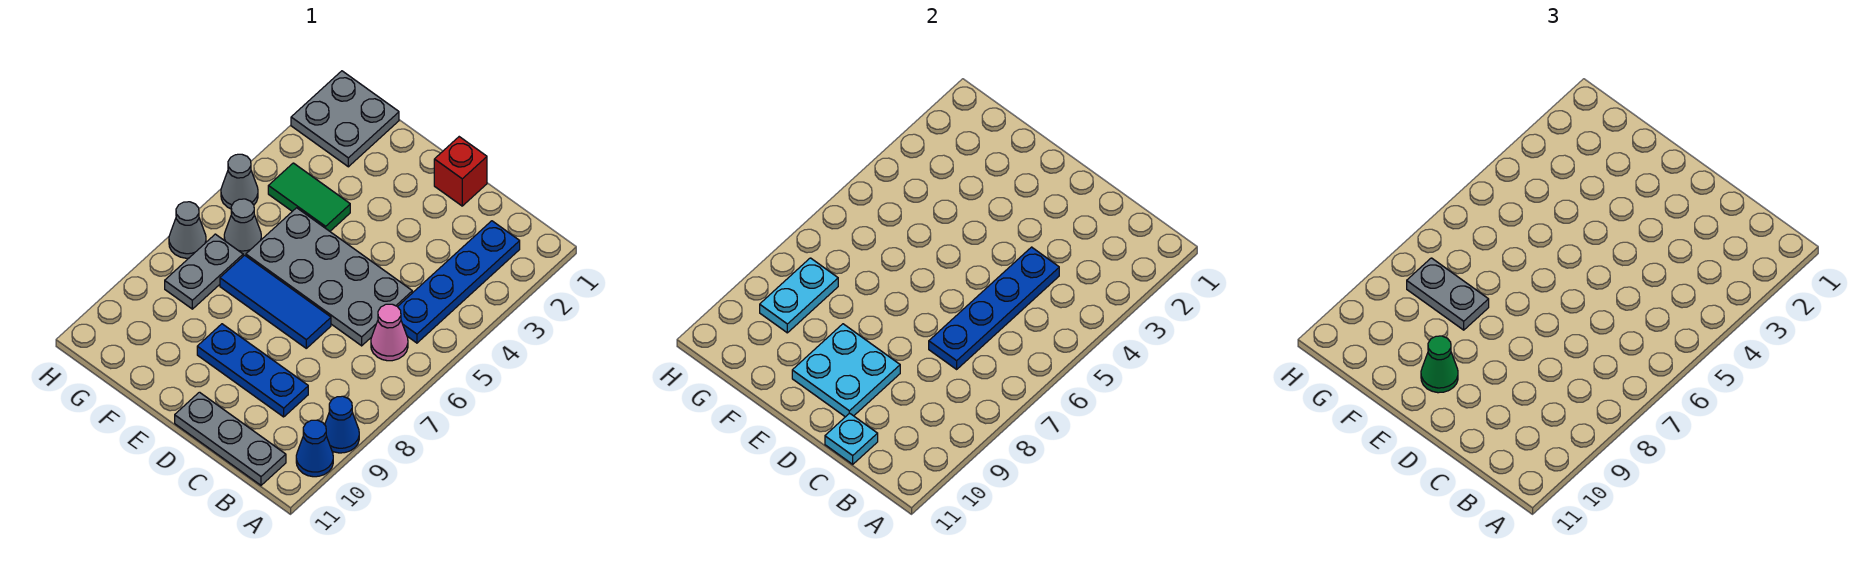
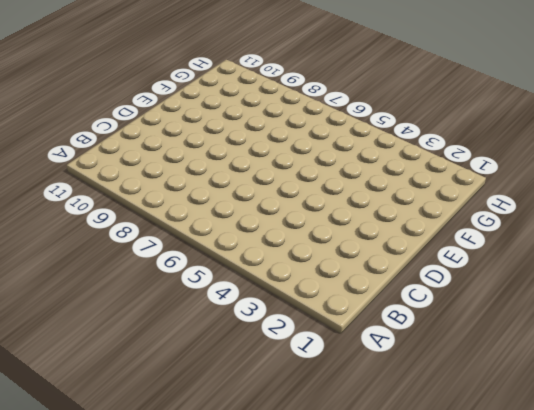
none -> blue 1x1 cone [325,396,359,453]
none -> blue 1x1 cone [296,420,333,477]
none -> blue 1x4 plate [398,221,520,343]

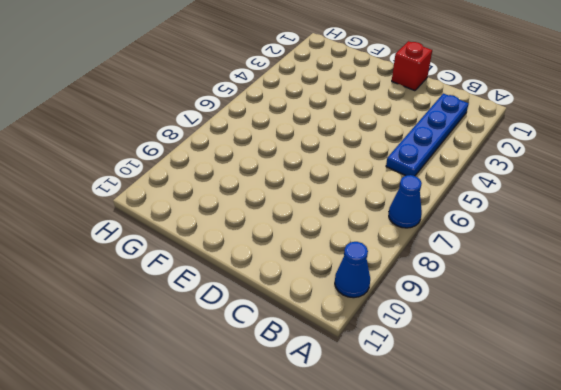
blue 1x1 cone [389,175,422,228] -> blue 1x1 cone moved to [325,396,359,453]
none -> pink 1x1 cone [371,304,408,361]
none -> grey 1x3 plate [175,392,286,485]
none -> grey 2x4 plate [246,208,412,346]

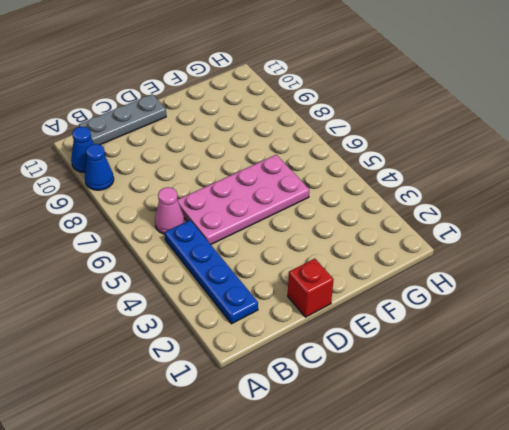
pink 2x4 plate [178,155,309,244] -> grey 2x4 plate [246,208,412,346]
none -> blue 1x3 plate [197,324,308,417]
none -> blue 1x3 tile [220,255,331,348]
none -> green 1x2 tile [268,163,350,231]

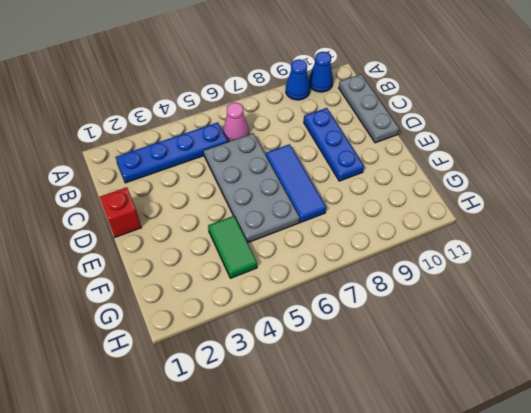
none -> grey 2x2 plate [291,71,399,167]
none -> grey 1x1 cone [224,199,261,255]
none -> grey 1x2 plate [165,234,243,309]

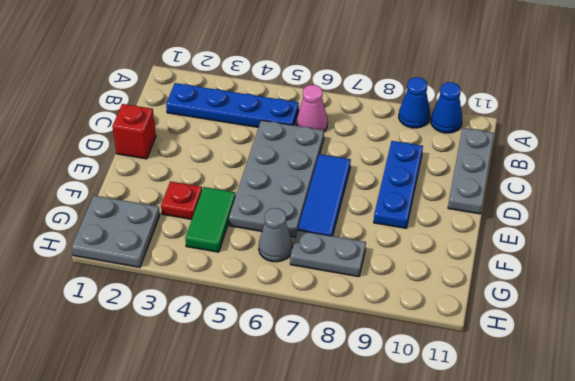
red 1x1 plate [161,181,202,219] -> none
none -> grey 1x1 cone [221,154,258,209]
none -> grey 1x1 cone [169,202,206,258]
none -> blue 1x4 plate [929,247,1059,369]

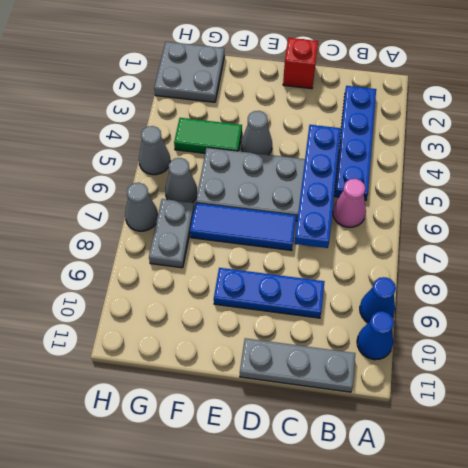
grey 1x1 cone [241,111,272,155] -> none
none -> cyan 1x1 plate [825,413,878,464]
none -> cyan 2x2 plate [792,324,900,417]
none -> cyan 1x2 plate [760,258,838,333]

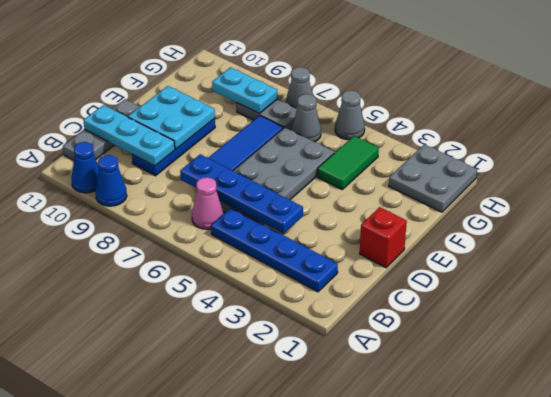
cyan 1x3 plate [83,105,175,166] -> cyan 1x1 plate [825,413,878,464]
none -> green 1x1 cone [1421,336,1458,393]
none -> grey 1x2 plate [1407,258,1489,330]

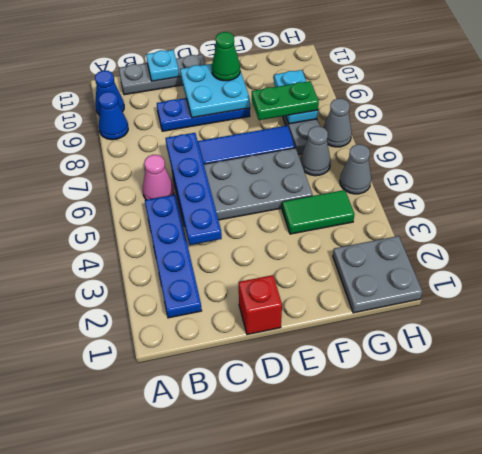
green 1x2 plate [252,81,319,120] -> grey 1x2 plate [1407,258,1489,330]

